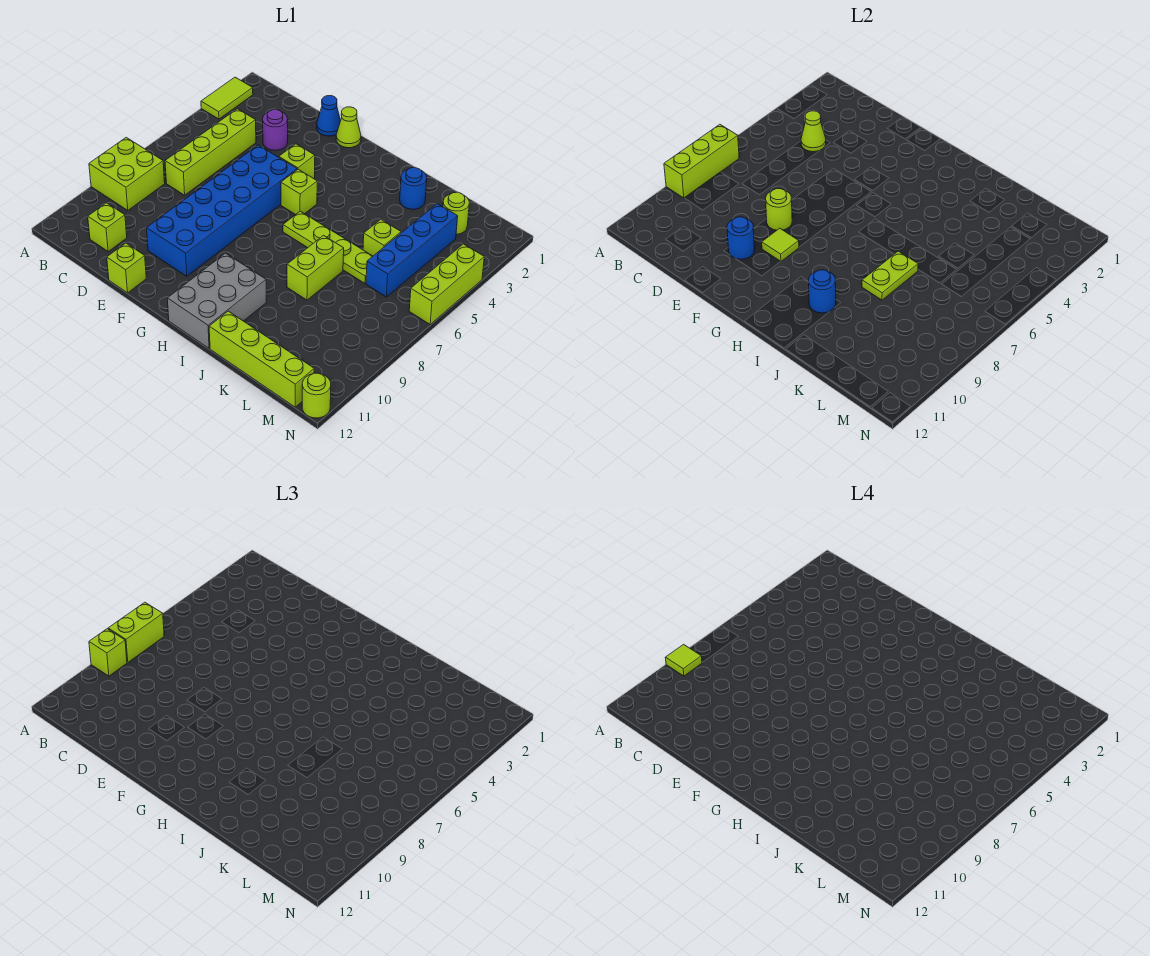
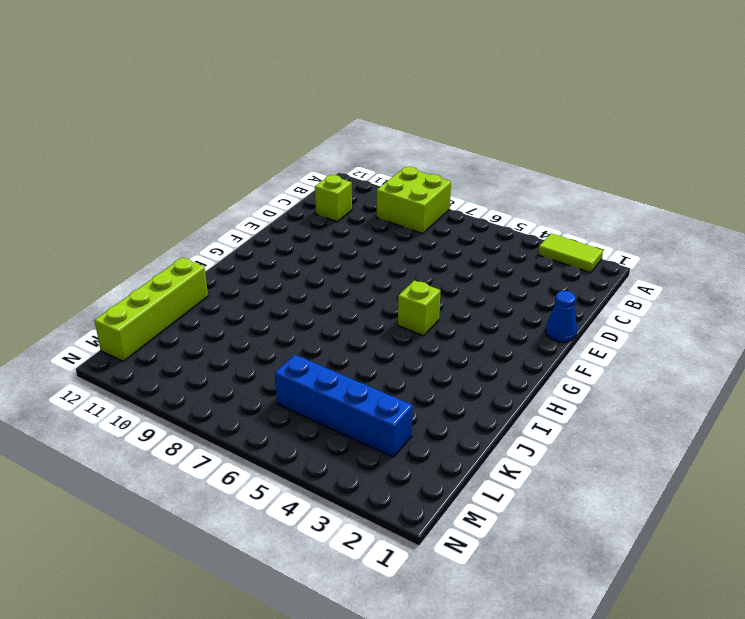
none -> lime 1x4 brick [165,109,256,195]
none -> purple 1x1 round brick [263,110,288,150]
none -> blue 2x6 brick [147,145,297,276]
none -> lime 1x1 brick [107,243,146,293]

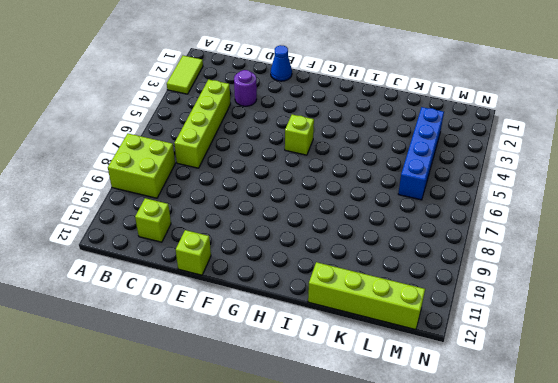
none -> blue 2x6 brick [147,145,297,276]
none -> lime 1x1 cone [336,107,361,148]
none -> lime 1x1 brick [279,144,315,179]
none -> lime 1x4 plate [283,211,373,283]

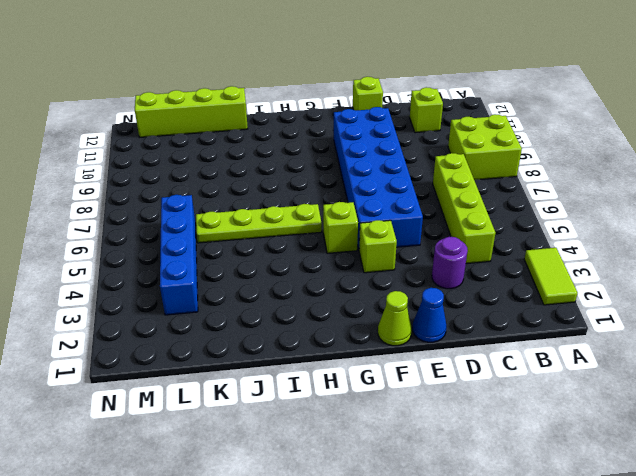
none -> grey 2x3 brick [167,253,266,348]
none -> blue 1x1 round brick [400,168,427,209]
none -> lime 1x2 brick [287,235,344,300]
none -> lime 1x1 brick [363,219,401,256]

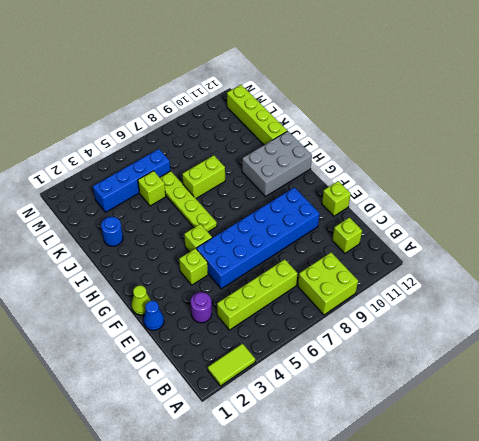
none -> lime 1x1 round brick [443,192,469,234]
none -> lime 1x3 brick [409,244,484,324]
none -> lime 1x1 round brick [302,373,331,418]
none -> lime 1x3 brick [664,124,739,198]

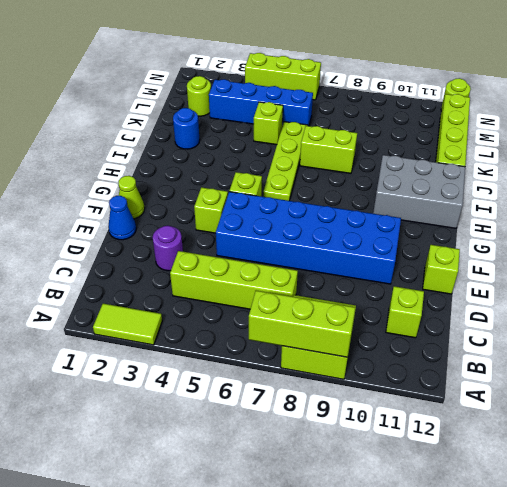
none -> lime 1x1 cone [801,111,826,152]
none -> lime 1x1 round brick [766,189,792,230]
none -> blue 1x1 round brick [727,217,755,259]
none -> lime 1x1 tile [762,228,799,261]

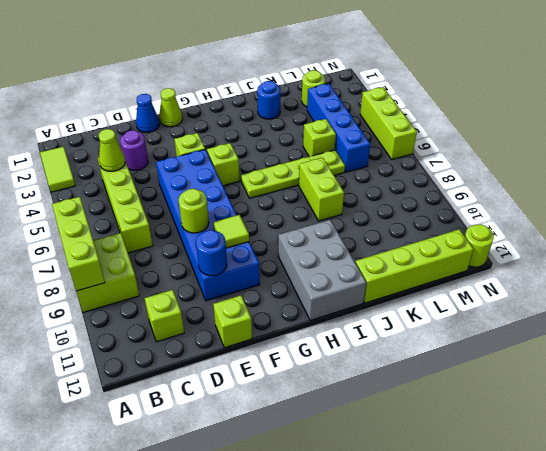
none -> blue 1x1 round brick [808,270,836,313]
none -> lime 1x2 plate [862,251,918,300]
none -> lime 1x2 brick [108,602,164,663]
none -> lime 1x1 brick [89,629,127,676]

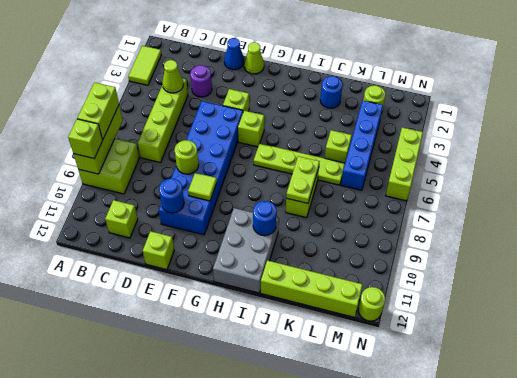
none -> lime 1x1 tile [665,644,702,676]

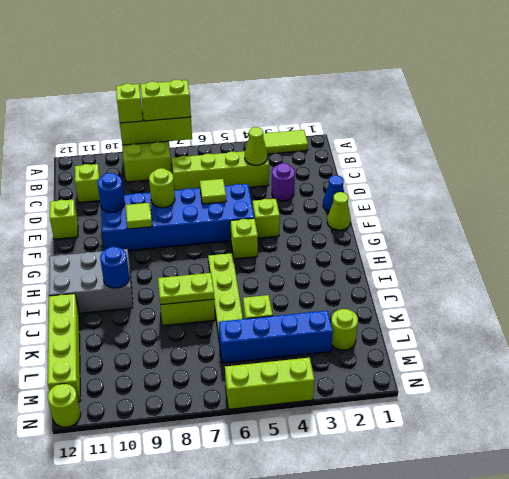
lime 1x1 tile [200,179,226,204] -> lime 1x1 tile moved to [665,644,702,676]
none -> blue 1x1 round brick [400,168,427,209]

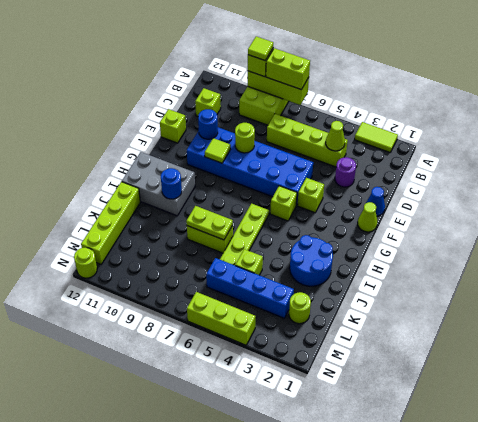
blue 2x2 round brick [290,235,333,286] -> blue 1x1 round brick [400,168,427,209]

